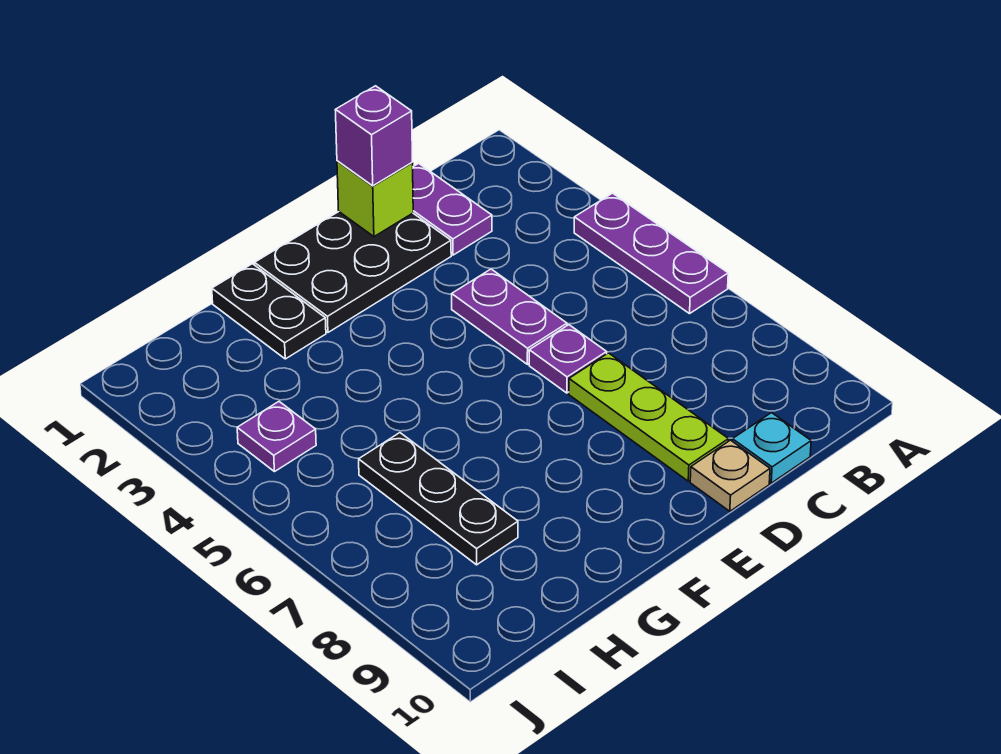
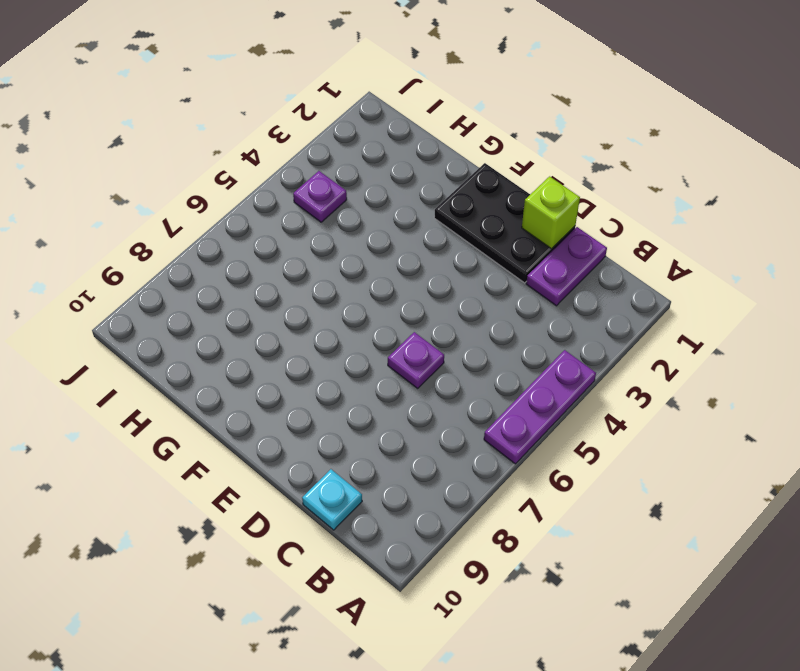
none -> purple 1x2 plate [452,269,567,364]
none -> lime 1x3 plate [569,353,728,481]
none -> tan 1x1 plate [690,440,770,511]

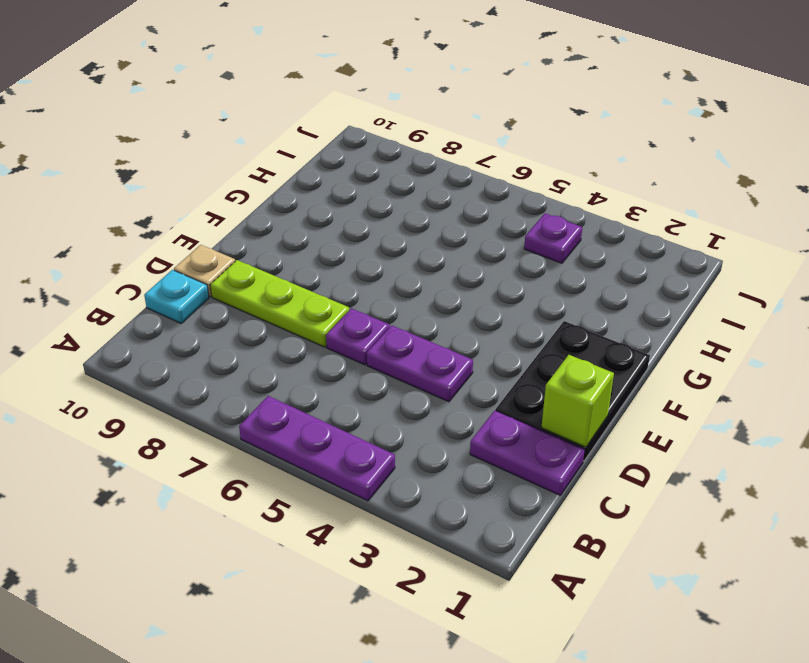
none -> black 1x2 plate [212,264,326,359]
none -> black 1x3 plate [359,433,518,565]
none -> purple 1x1 brick [335,86,413,186]

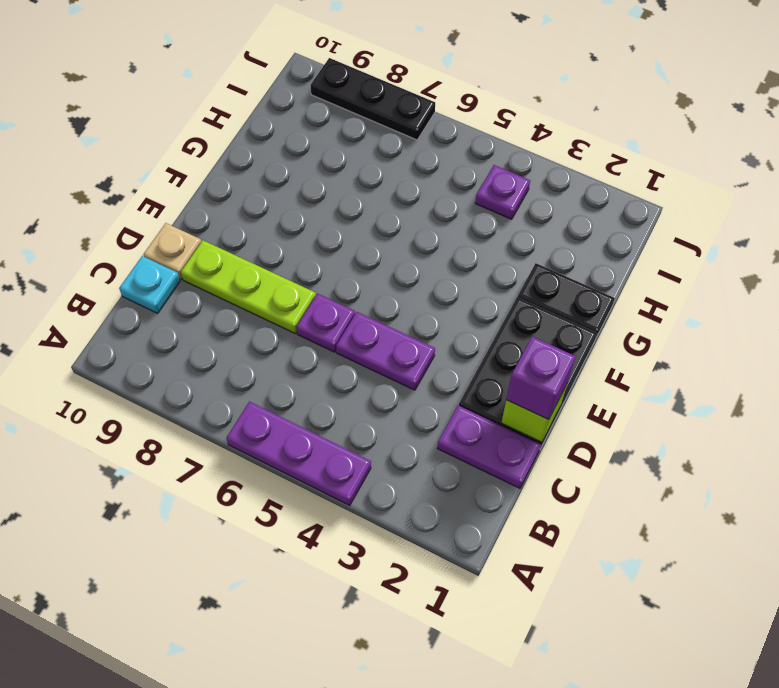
black 1x3 plate [311,58,435,140] -> black 1x3 plate moved to [359,433,518,565]

